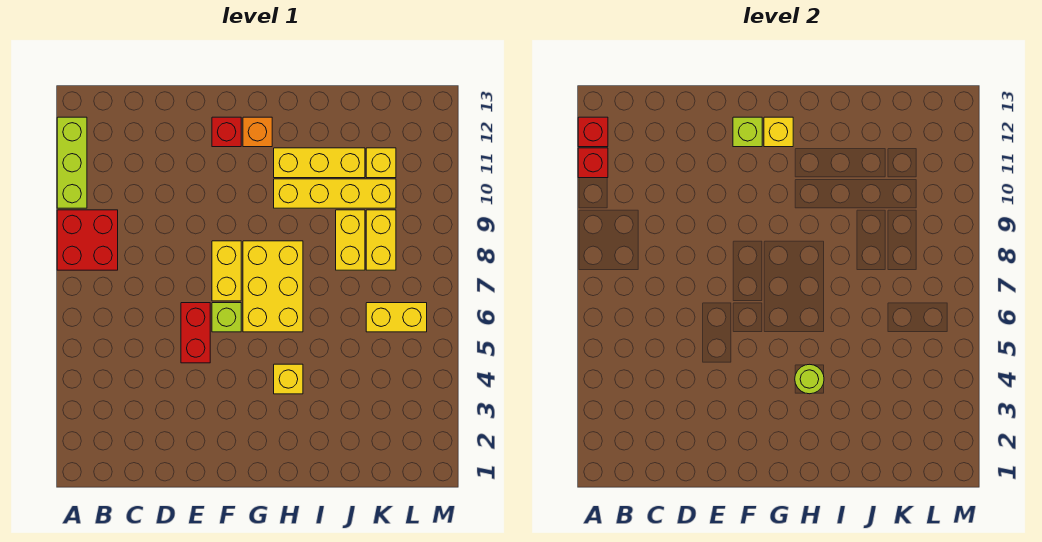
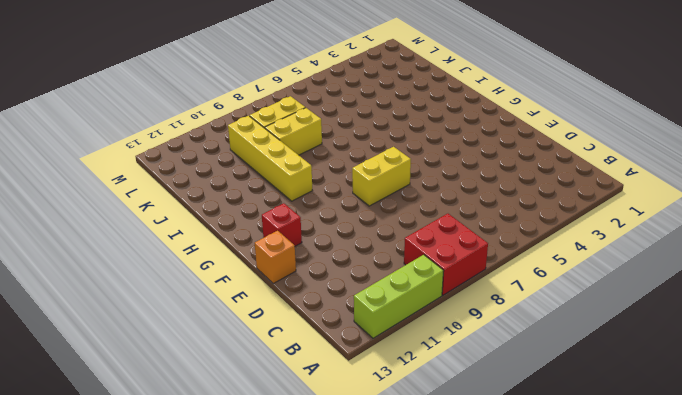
orange 1x1 brick [255,231,296,283] -> orange 1x1 brick moved to [243,117,272,147]
none -> red 1x2 brick [181,303,210,363]
none -> lime 1x1 brick [212,303,241,332]
none -> yellow 2x3 brick [243,241,303,332]

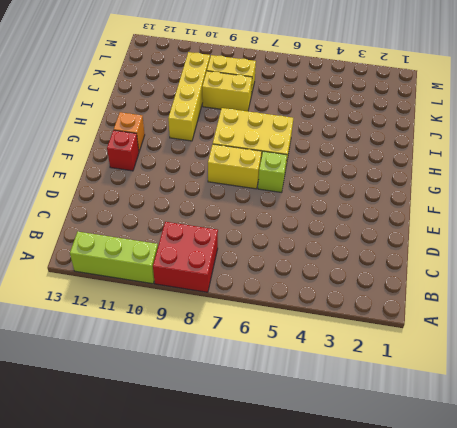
none -> red 1x2 brick [181,303,210,363]
none -> yellow 1x1 brick [274,364,303,394]
none -> yellow 1x3 brick [274,148,365,178]

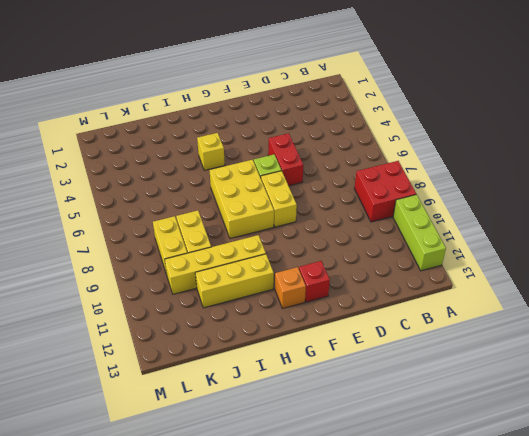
none -> yellow 1x2 brick [366,303,427,332]
none -> yellow 1x1 brick [366,148,396,178]
none -> red 1x1 brick [578,148,608,178]

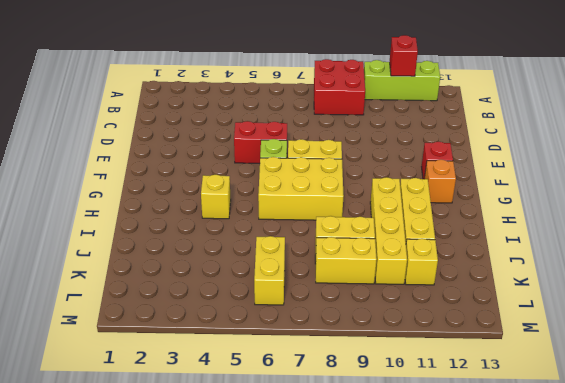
none -> red 1x1 brick [578,117,608,147]
none -> lime 1x1 brick [733,117,762,147]
none -> yellow 1x1 brick [764,117,793,147]

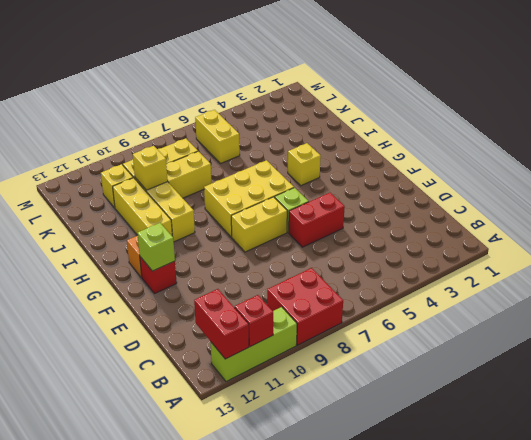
red 1x2 brick [194,289,249,359] -> red 1x1 brick [578,117,608,147]
yellow 1x1 brick [133,146,168,190] -> yellow 1x1 brick moved to [764,117,793,147]
none -> lime 1x1 round brick [795,364,824,394]

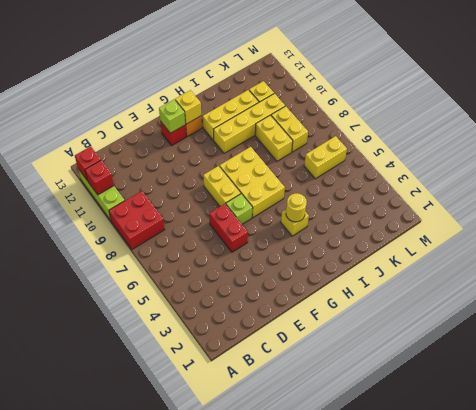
yellow 1x1 round brick [286,193,307,222] -> lime 1x1 round brick [795,364,824,394]

